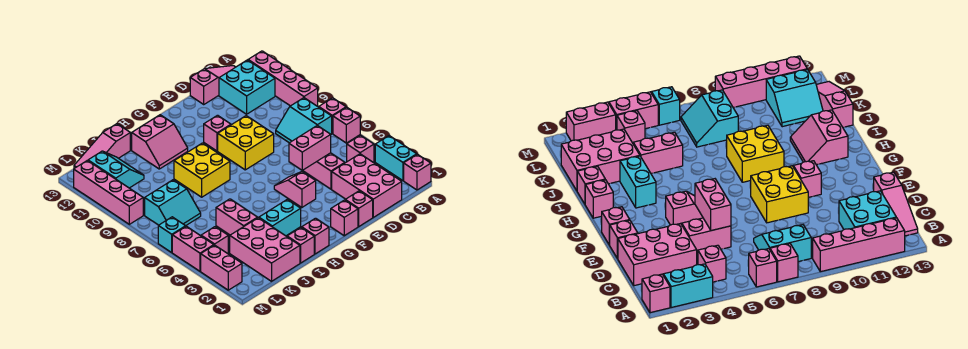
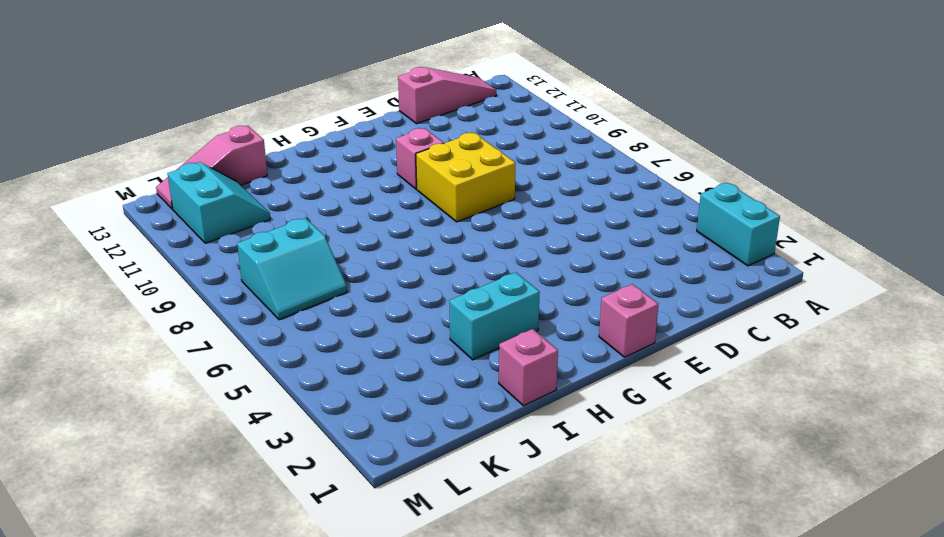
none -> pink 1x1 brick [404,154,431,190]
none -> pink 1x1 brick [333,107,360,143]
none -> pink 1x1 brick [319,98,346,133]
none -> pink 1x4 brick [248,51,318,106]

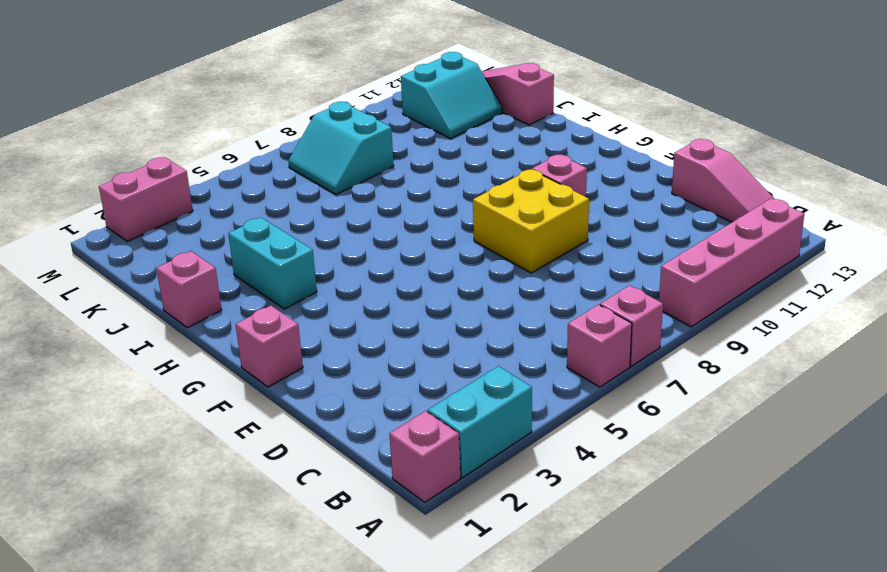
none -> pink 1x1 brick [347,135,374,163]
none -> cyan 2x2 slope [276,98,332,143]
none -> cyan 2x2 brick [219,60,275,114]
none -> pink 2x3 brick [332,154,402,218]

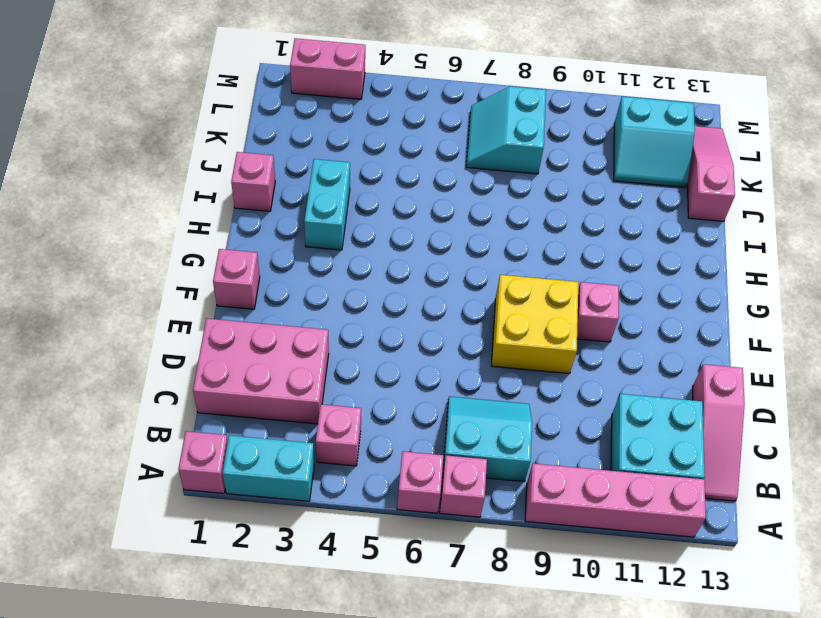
none -> pink 1x2 brick [303,153,345,189]
none -> pink 1x1 brick [346,191,373,226]
none -> pink 1x2 slope [274,172,316,207]
none -> pink 1x1 brick [302,218,329,254]

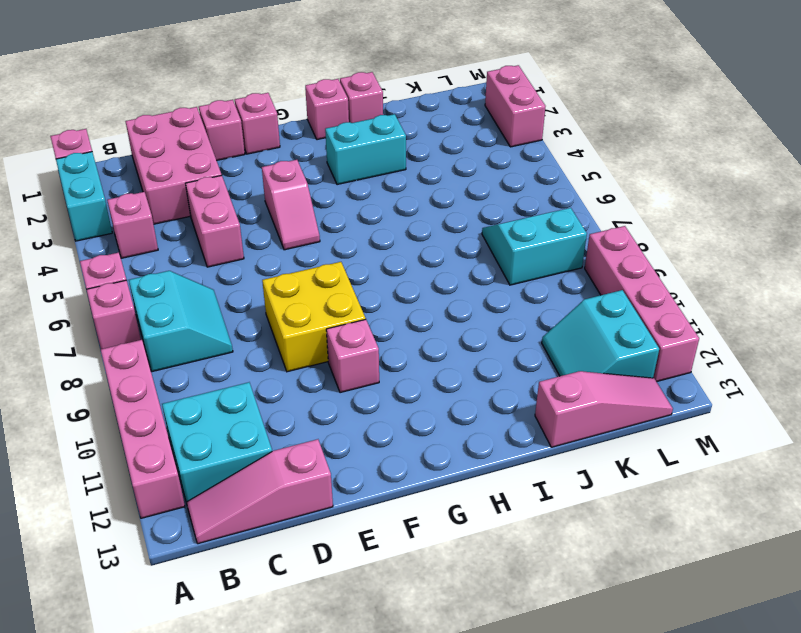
none -> yellow 2x2 brick [174,143,230,197]
none -> pink 2x2 slope [132,115,188,169]
none -> pink 2x3 brick [230,218,300,281]
none -> pink 1x2 brick [216,199,258,235]

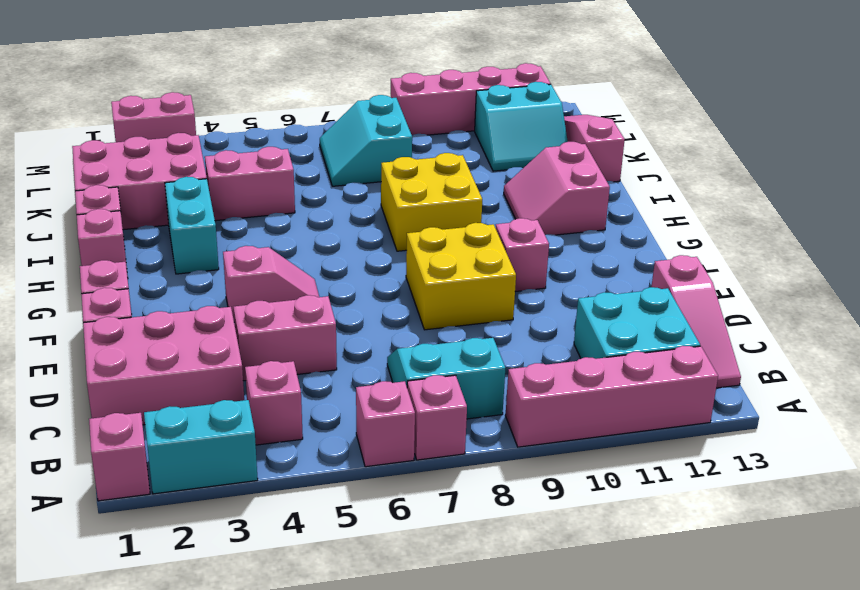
none -> pink 1x1 brick [201,227,228,254]
none -> pink 1x2 brick [172,226,214,271]
none -> cyan 1x1 brick [158,217,186,252]
none -> pink 1x2 brick [289,126,331,170]

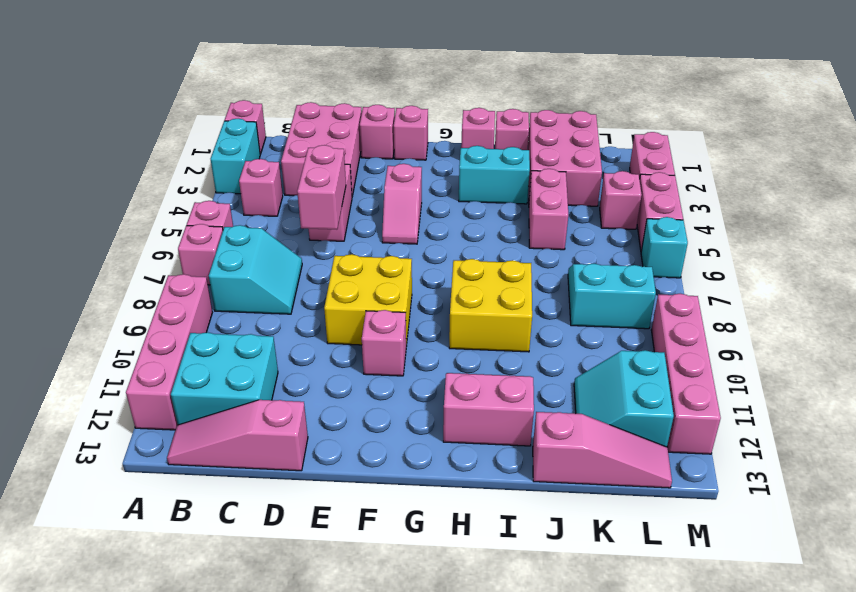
pink 1x2 brick [297,145,346,230] -> pink 1x2 brick turned to [289,126,331,170]

